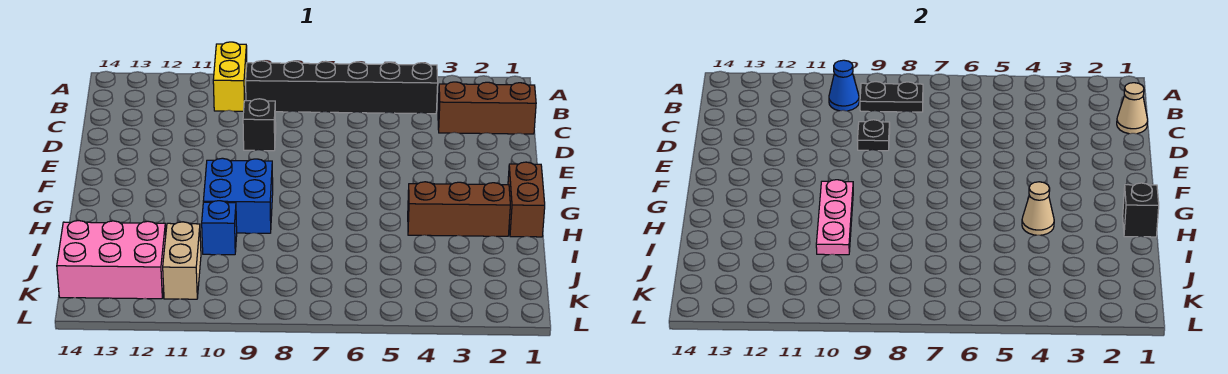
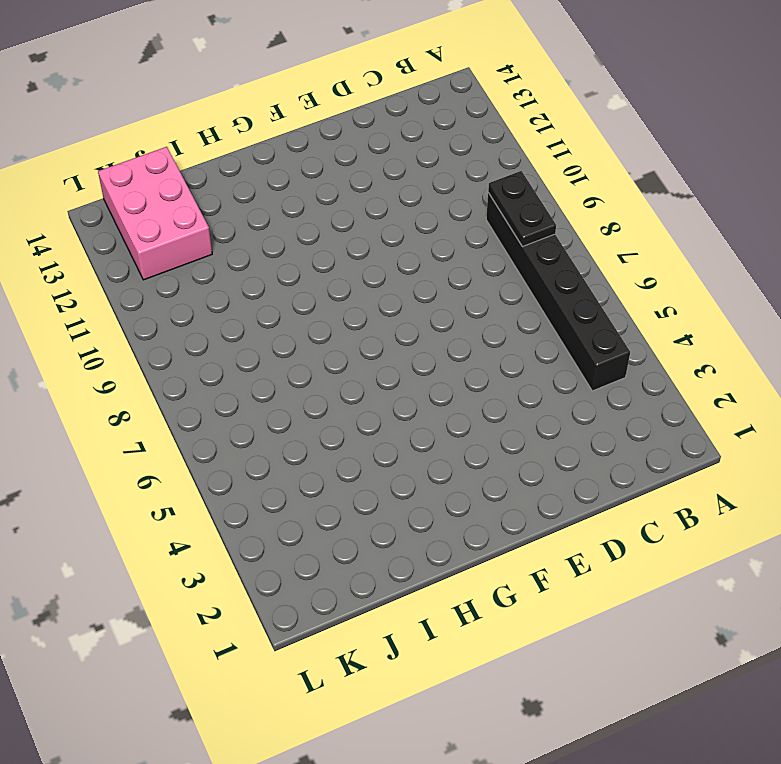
none -> yellow 1x2 brick [213,42,247,111]
none -> brown 1x3 brick [438,82,536,134]
none -> black 1x1 brick [243,99,276,151]

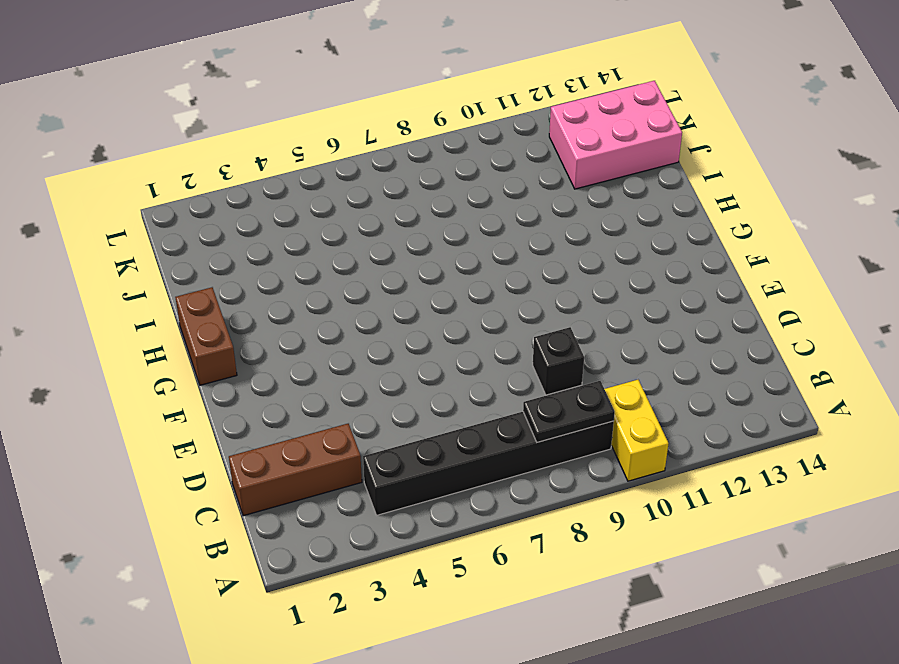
none -> blue 2x2 brick [203,158,273,233]
none -> brown 1x3 brick [408,182,510,236]
none -> blue 1x1 brick [202,201,237,255]

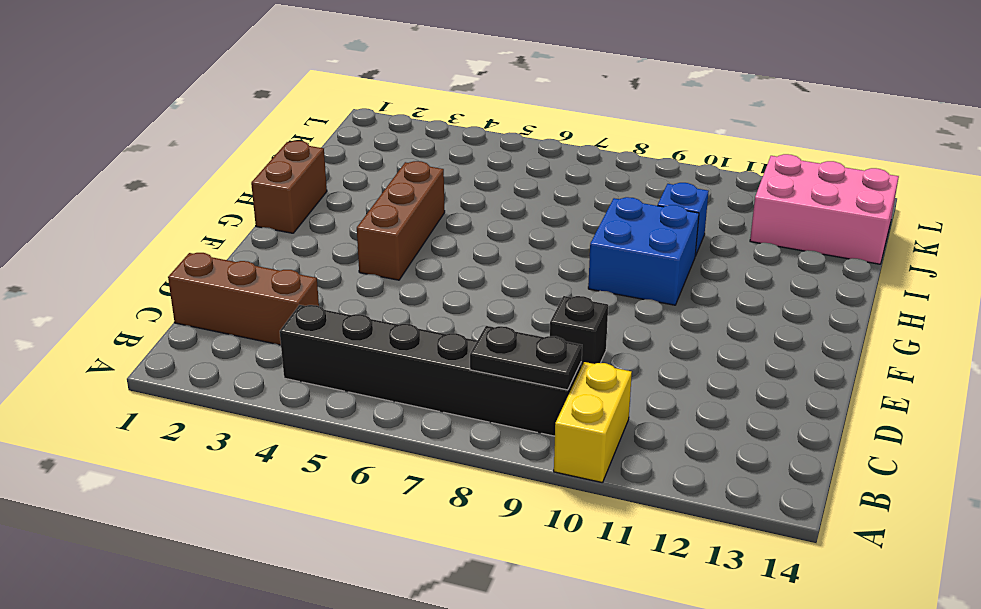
brown 1x3 brick [357,161,445,280] -> brown 1x3 brick turned to [408,182,510,236]
none -> tan 1x2 brick [163,222,201,299]
none -> blue 1x1 cone [829,60,859,111]
none -> tan 1x1 cone [1117,83,1148,134]

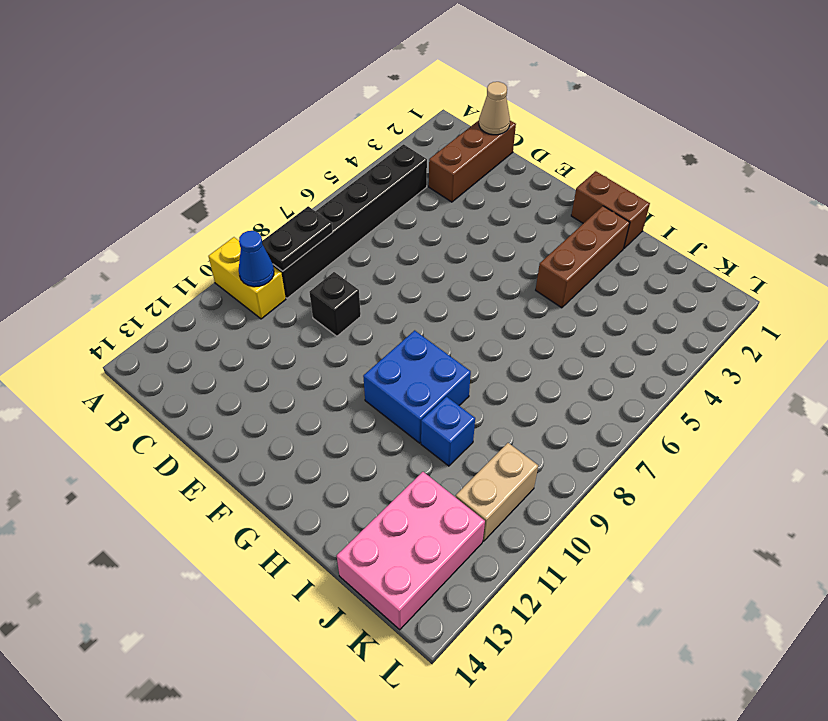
tan 1x2 brick [456,443,538,541] -> tan 1x2 brick turned to [163,222,201,299]
none -> black 1x1 plate [857,120,890,151]
none -> pink 1x3 plate [816,180,853,255]
none -> black 1x1 brick [1123,183,1159,237]

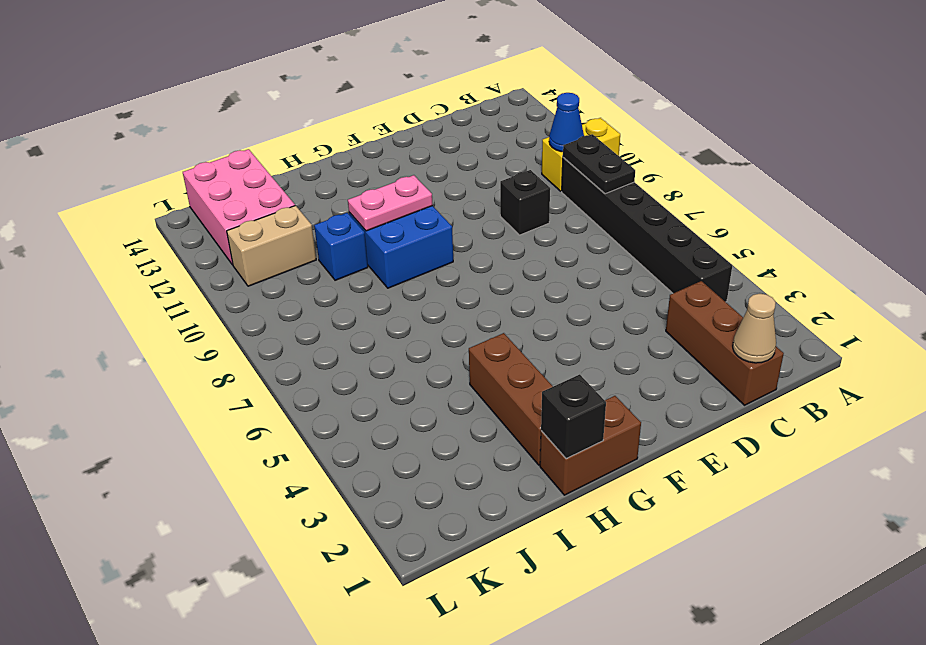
pink 1x2 plate [348,175,433,231] -> pink 1x3 plate [816,180,853,255]
none -> black 1x1 plate [857,120,890,151]
none -> tan 1x1 cone [1022,182,1054,235]

